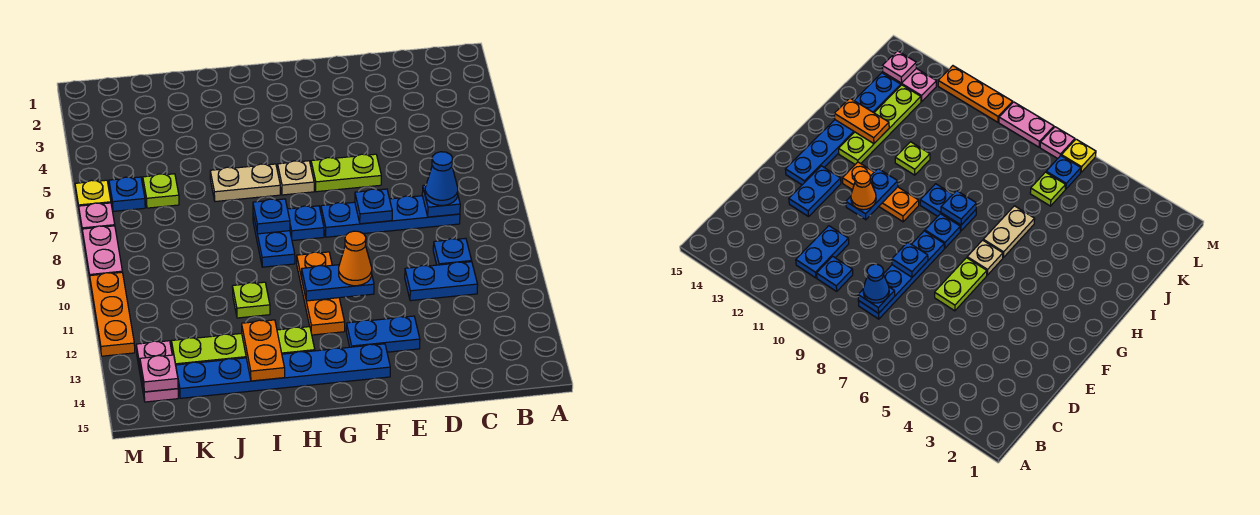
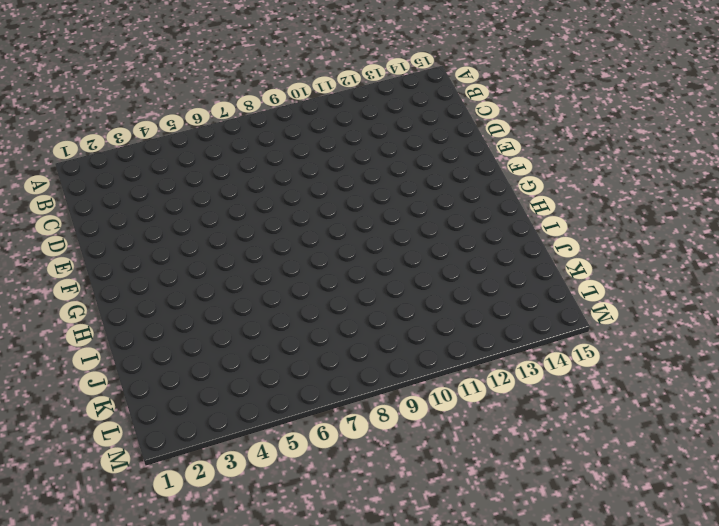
none -> blue 1x4 plate [321,196,460,237]
none -> blue 1x1 plate [433,238,472,265]
none -> blue 1x2 plate [405,262,478,301]

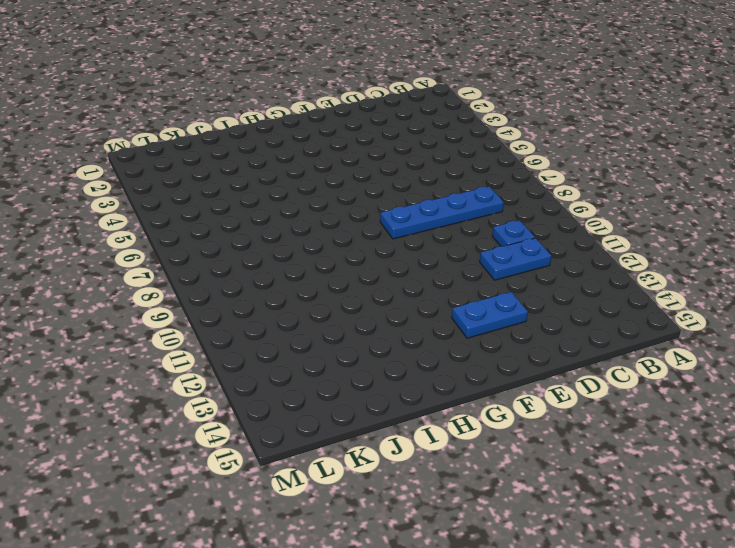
none -> lime 1x2 plate [311,154,381,192]
none -> blue 1x6 plate [176,344,390,398]
none -> tan 1x1 plate [278,161,314,195]

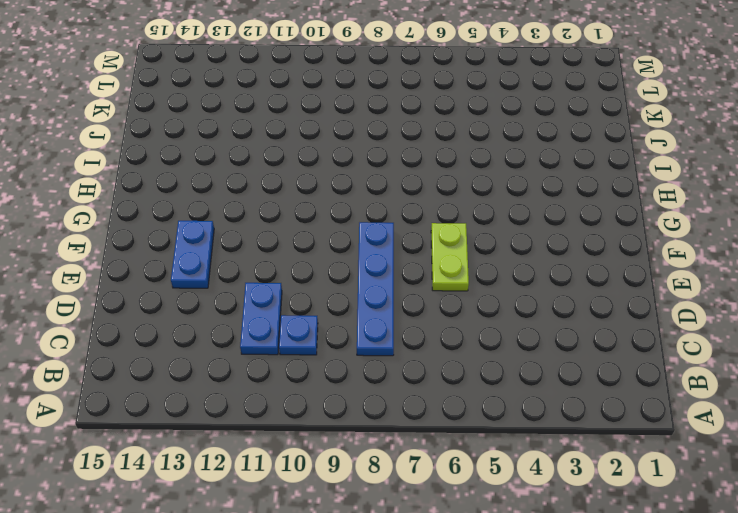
none -> blue 1x6 plate [176,344,390,398]
none -> tan 1x1 plate [278,161,314,195]
none -> blue 1x1 plate [288,206,324,241]

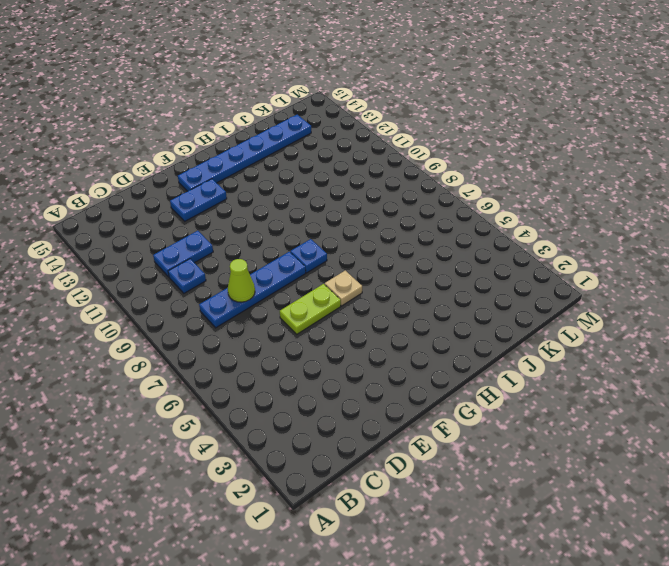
lime 1x1 cone [228,259,255,302] -> none
none -> orange 1x3 plate [297,252,345,335]
none -> tan 1x2 plate [210,164,280,201]
none -> blue 1x2 plate [253,215,295,267]

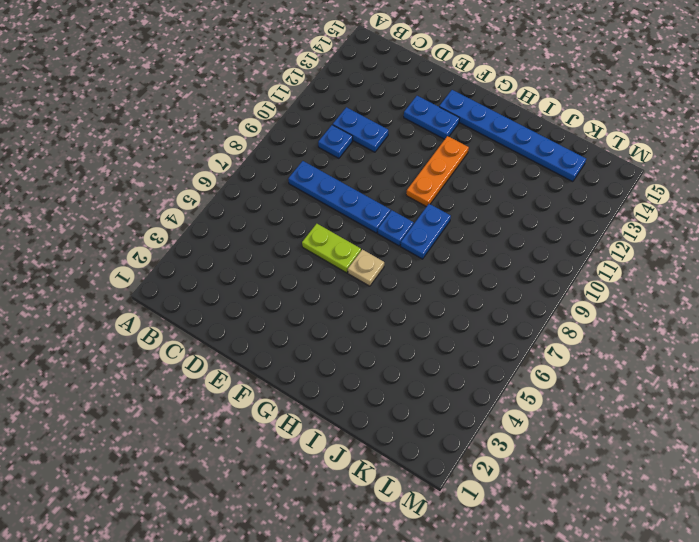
none -> tan 1x2 plate [210,164,280,201]
none -> lime 1x4 plate [172,327,315,365]
none -> lime 1x1 plate [232,282,270,318]

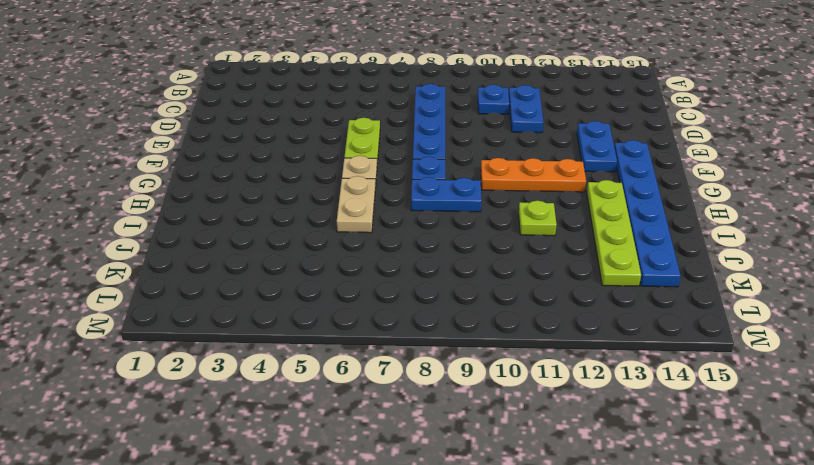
none -> lime 1x1 plate [143,174,179,208]
none -> blue 1x1 plate [109,177,145,211]
none -> pink 1x2 plate [136,341,178,402]

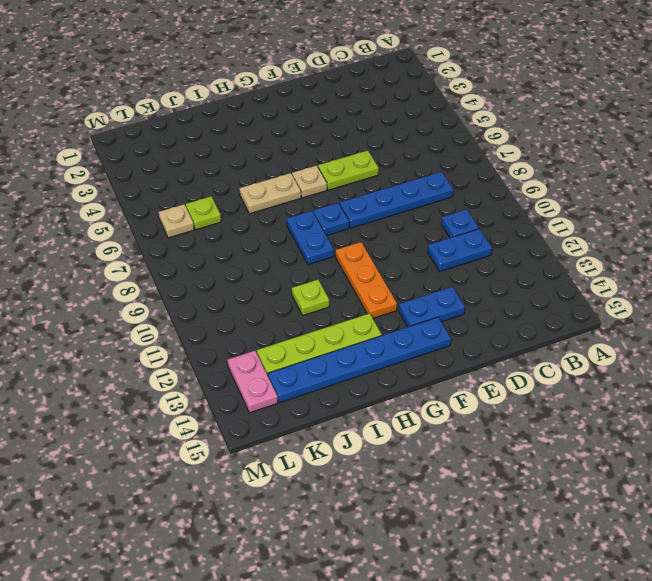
tan 1x1 plate [159,204,194,238] -> blue 1x1 plate [109,177,145,211]
none -> yellow 1x1 plate [75,180,111,212]
none -> pink 1x1 plate [79,203,115,237]
none -> pink 1x2 plate [82,226,122,281]

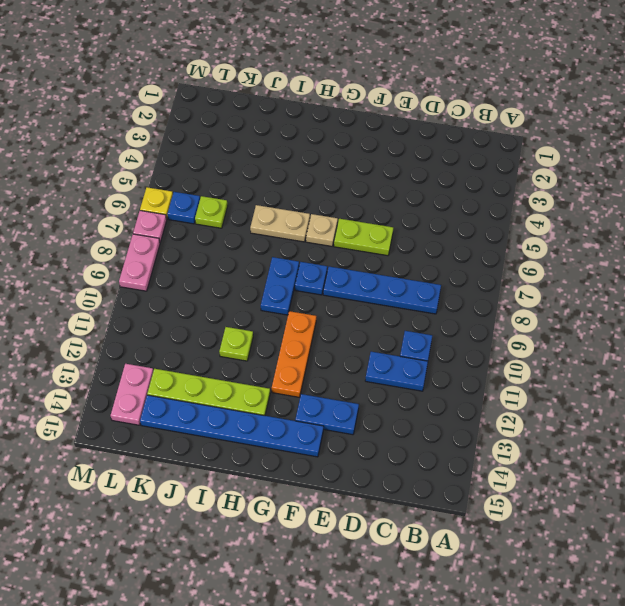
none -> orange 1x3 plate [90,272,135,356]
none -> blue 1x1 plate [422,185,460,217]
none -> blue 1x1 plate [355,189,392,224]

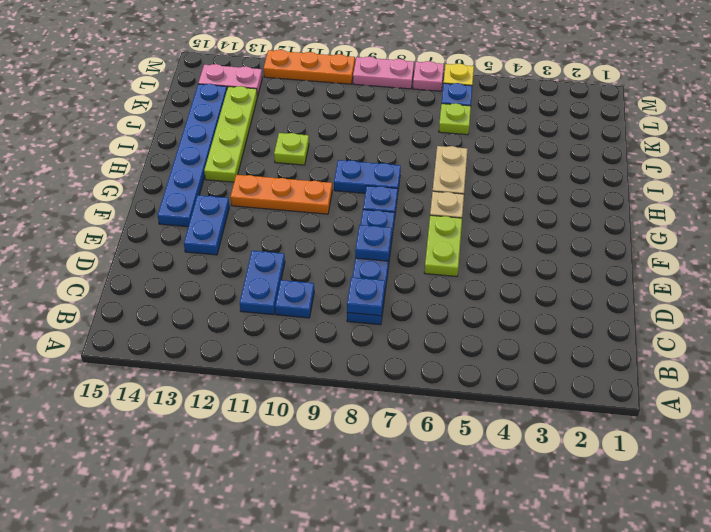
none -> blue 1x2 plate [302,265,374,301]
none -> blue 1x1 plate [253,199,290,234]
none -> orange 1x2 plate [242,320,285,381]

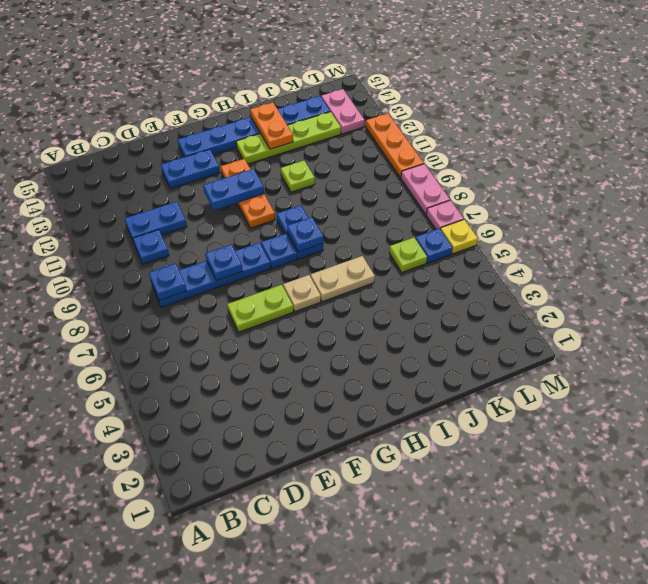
none -> pink 1x1 plate [140,355,178,392]
none -> blue 1x1 cone [425,152,458,205]
none -> orange 1x1 cone [339,231,372,286]

